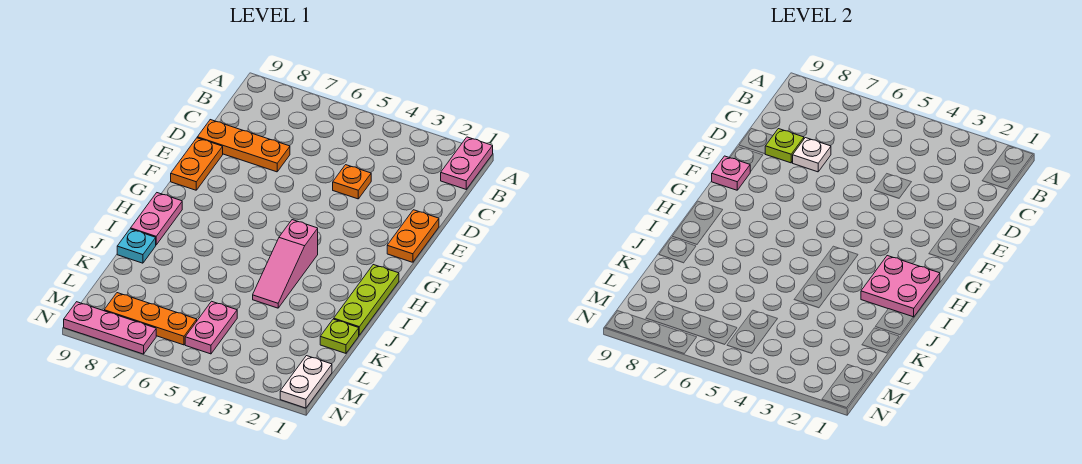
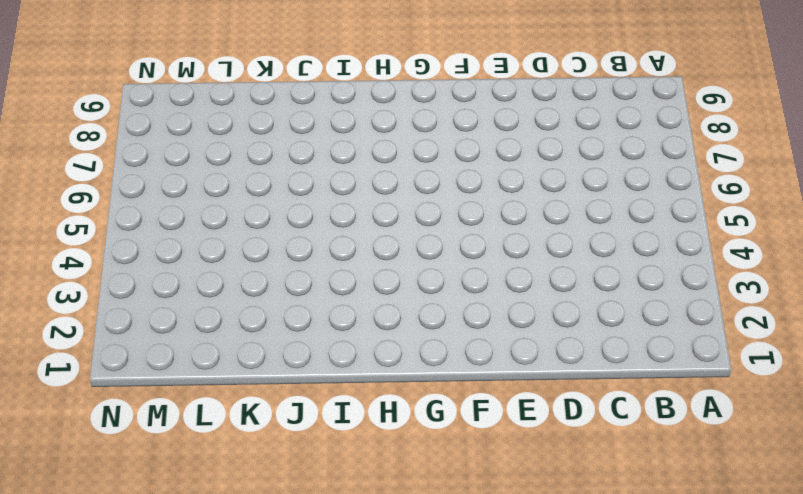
none -> pink 1x2 plate [441,137,493,189]
none -> orange 1x1 plate [333,165,371,199]
none -> orange 1x3 plate [197,120,290,172]

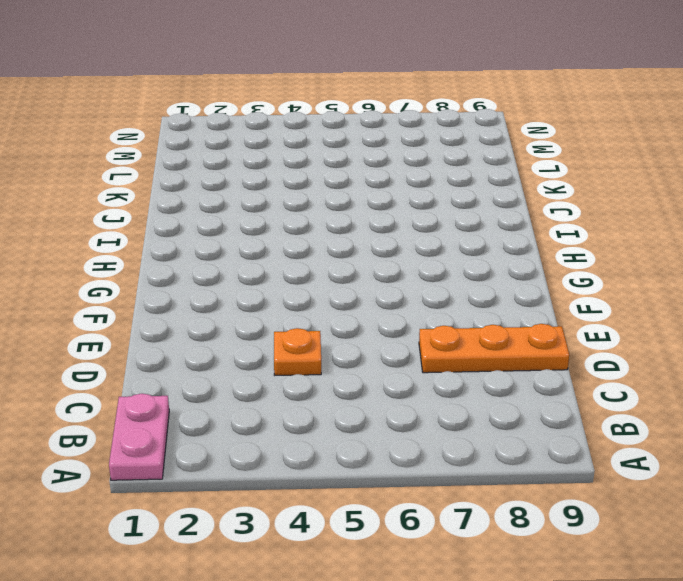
none -> orange 1x2 plate [387,210,439,262]
none -> orange 1x2 plate [171,138,223,190]
none -> lime 1x3 plate [334,265,399,335]

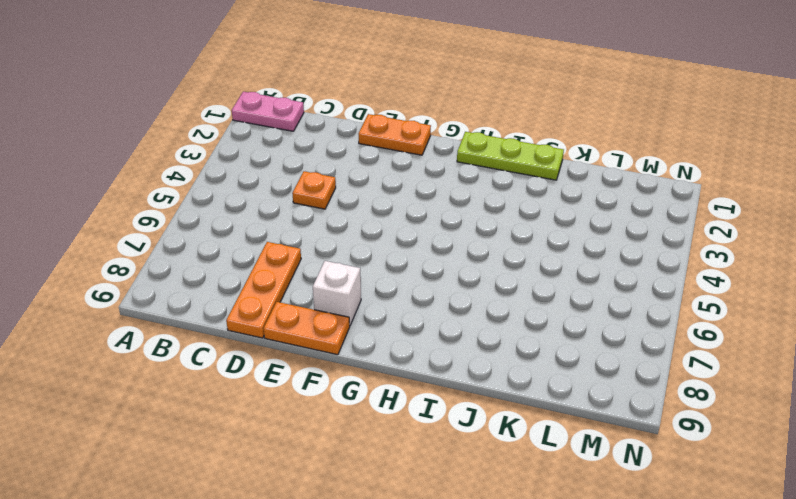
white 1x1 brick [313,261,361,326] -> none
none -> pink 1x3 slope [253,220,318,308]
none -> pink 1x2 plate [131,193,182,245]
none -> cyan 1x1 plate [117,229,156,263]

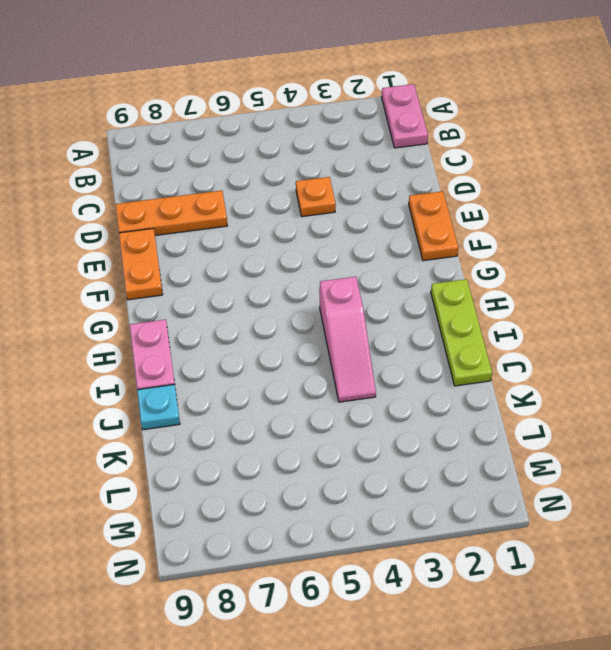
none -> lime 1x1 plate [320,319,359,353]
none -> pink 1x2 plate [185,301,237,354]
none -> white 1x2 plate [280,356,332,408]

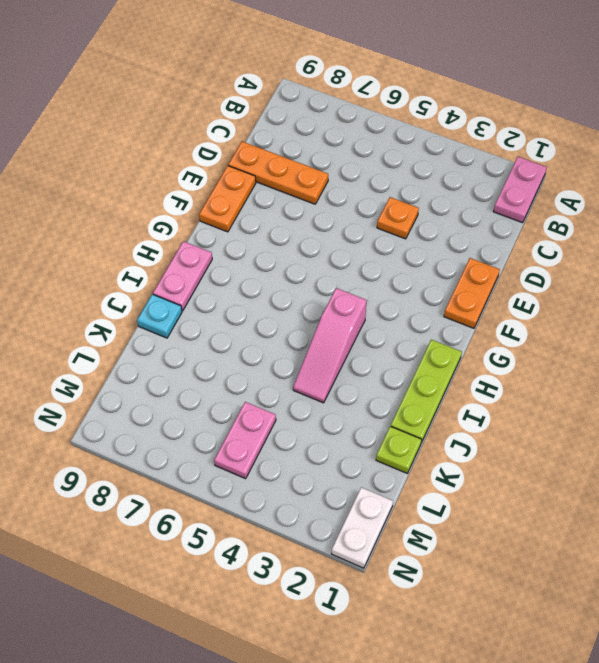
none -> orange 1x3 plate [104,293,197,345]
none -> pink 1x3 plate [64,302,156,354]
none -> white 1x1 plate [793,138,831,172]

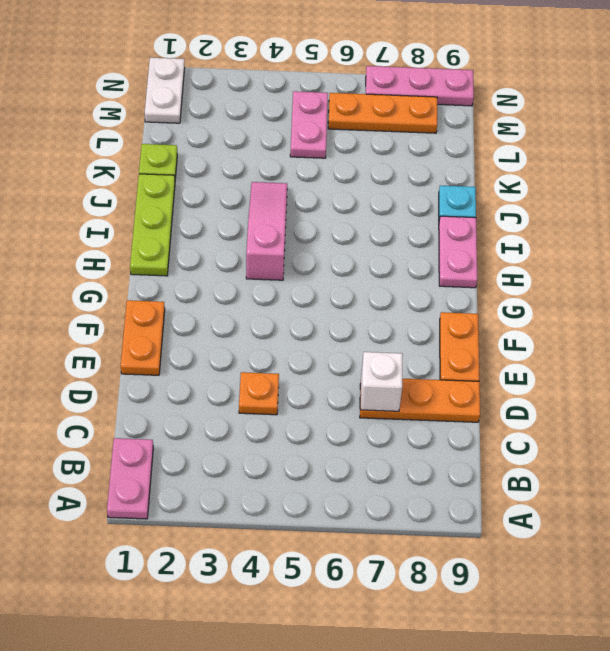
white 1x1 brick [361,352,403,411] -> white 1x1 plate [793,138,831,172]
none -> lime 1x1 plate [765,129,804,163]
none -> pink 1x1 plate [712,156,750,190]
none -> pink 2x2 plate [861,256,940,317]

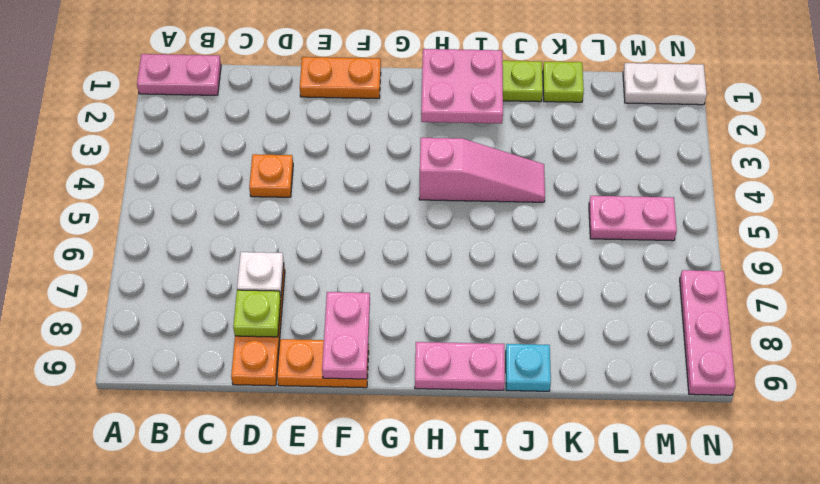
pink 1x2 plate [322,292,370,379] -> pink 1x1 plate [712,156,750,190]
none -> orange 1x3 plate [104,293,197,345]

